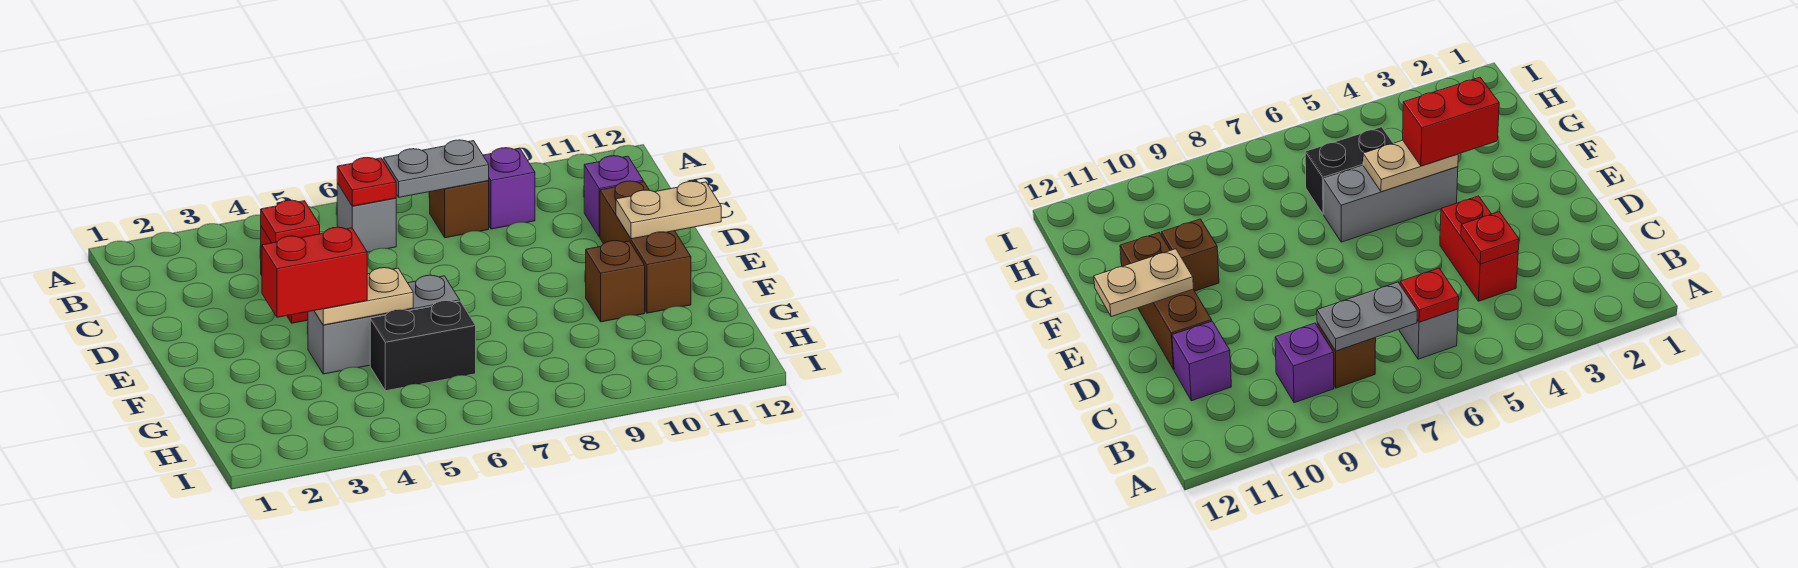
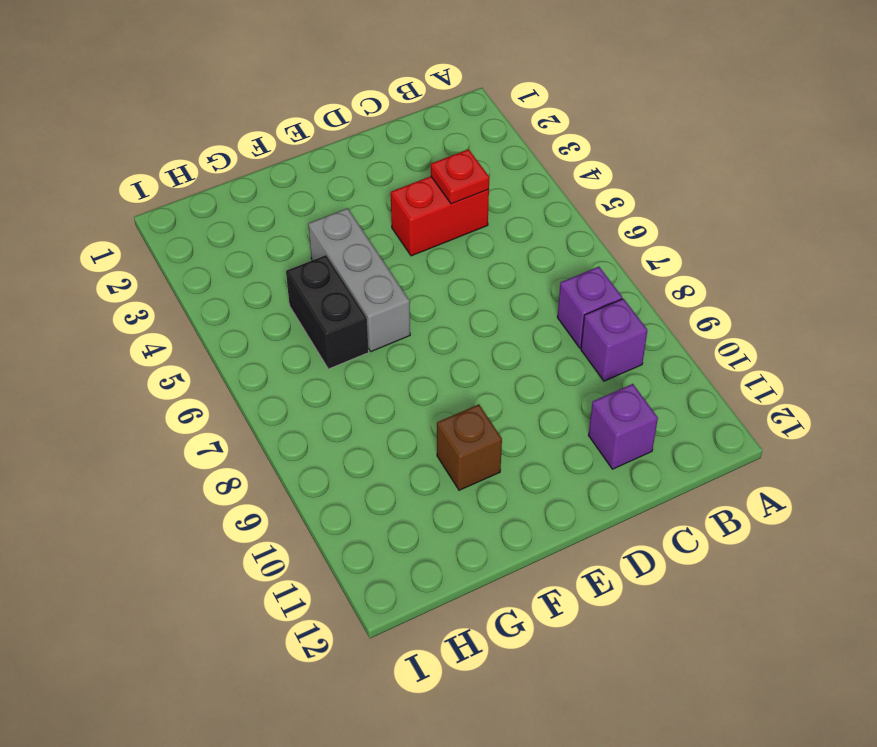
purple 1x1 brick [557,267,622,348] -> brown 1x1 brick [430,181,489,238]
none -> grey 1x1 brick [337,183,396,252]
none -> brown 1x3 brick [600,181,691,313]
none -> red 1x1 plate [337,158,396,206]

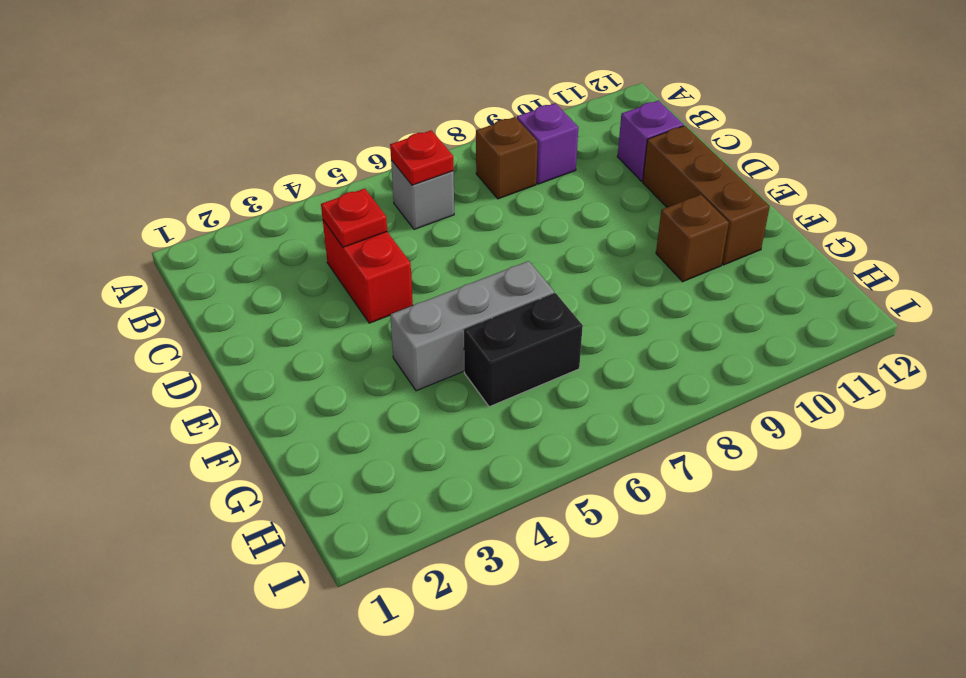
none -> grey 1x2 plate [383,140,489,197]
none -> tan 1x2 plate [616,181,721,239]
none -> tan 1x2 plate [314,268,413,325]

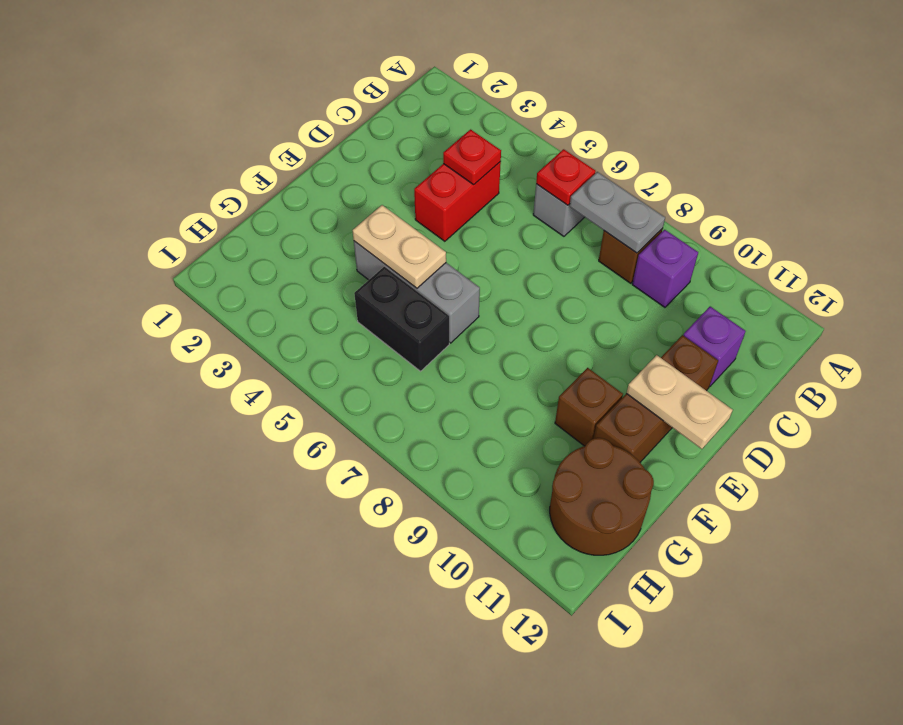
brown 2x2 round brick [550,438,654,555] -> none
none -> red 1x2 brick [262,227,367,317]

